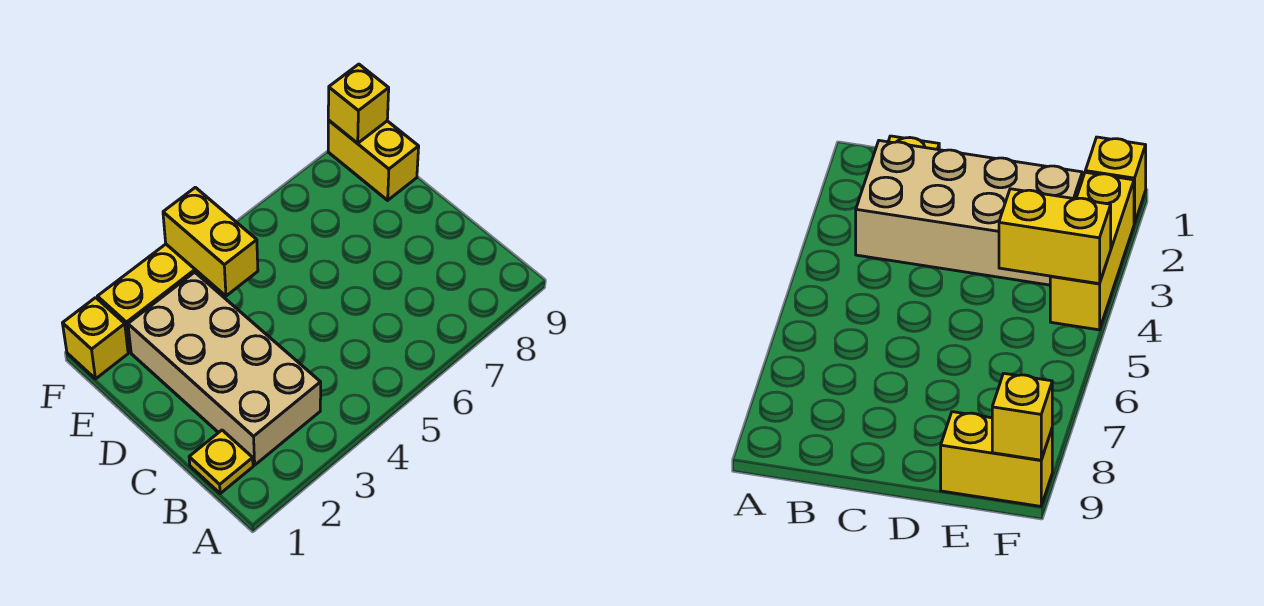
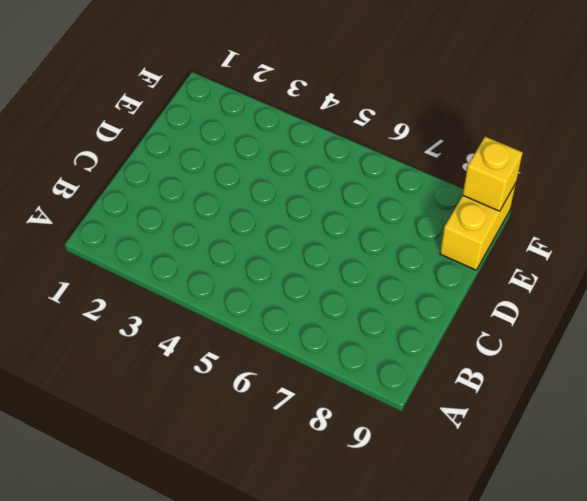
none -> yellow 1x1 plate [189,430,253,493]
none -> tan 2x4 brick [128,272,321,465]

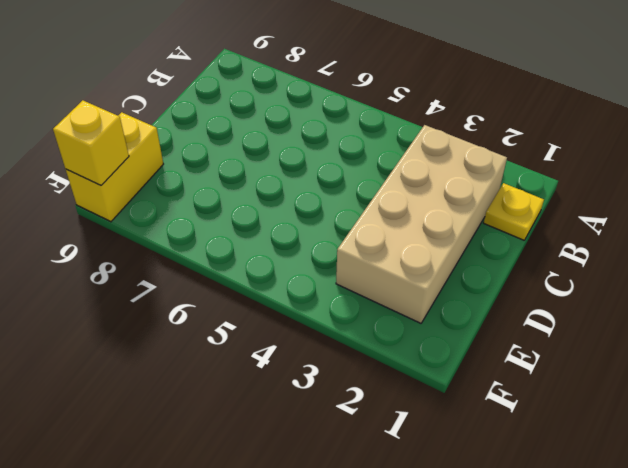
none -> yellow 1x1 brick [63,298,128,379]
none -> yellow 1x3 brick [97,244,215,352]

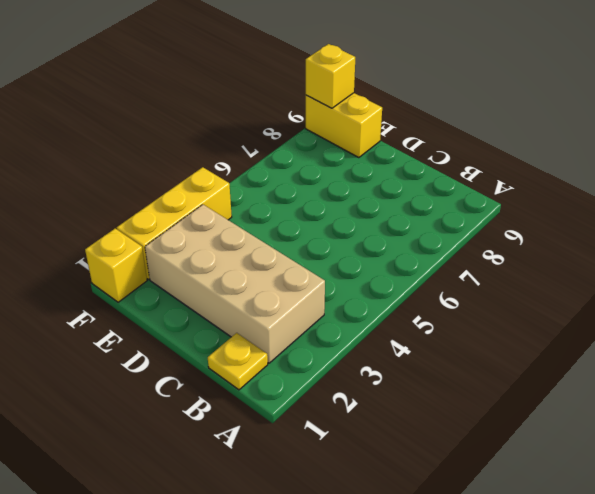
none -> yellow 1x2 brick [163,187,258,296]

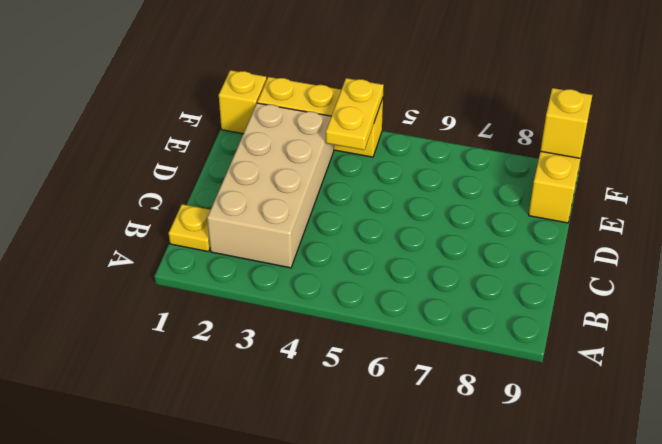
yellow 1x2 plate [326,78,384,150] -> yellow 1x2 brick [163,187,258,296]

